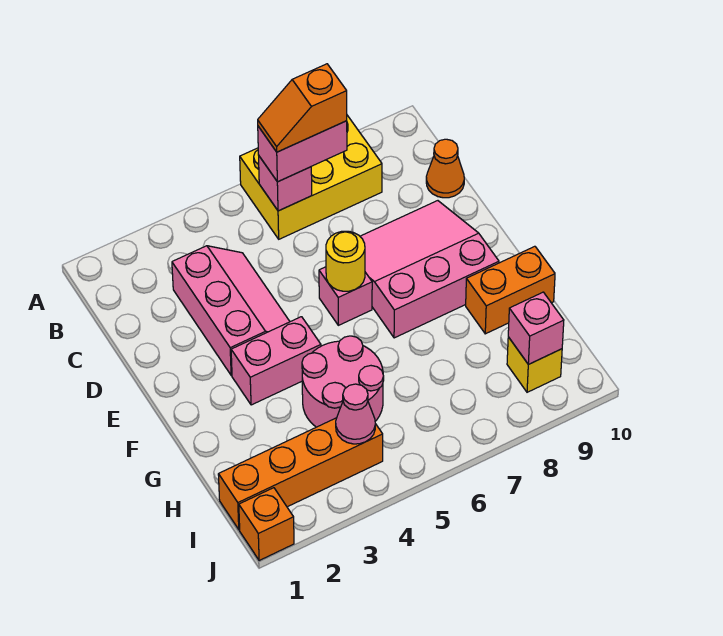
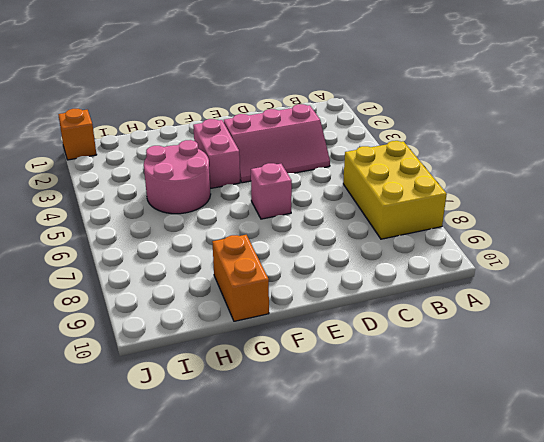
none -> orange 1x1 cone [426,139,464,198]
none -> pink 3x3 slope [360,201,499,338]
none -> orange 1x4 brick [218,418,383,530]

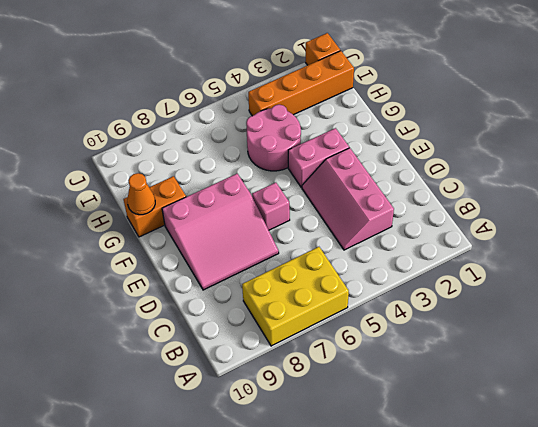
orange 1x1 cone [127,173,155,215] -> orange 1x1 cone moved to [426,139,464,198]
none -> yellow 1x1 brick [507,337,562,392]
none -> pink 1x1 brick [259,156,312,211]
none -> yellow 1x1 round brick [326,231,365,291]

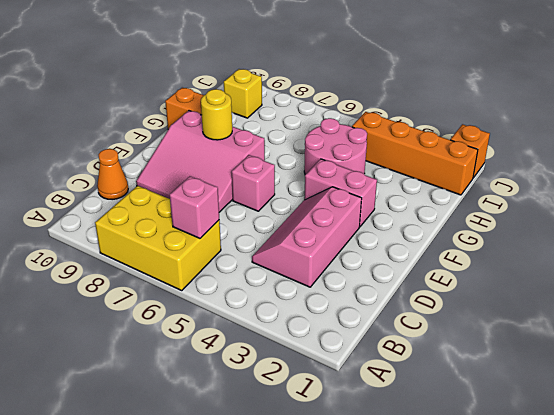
yellow 1x1 round brick [201,89,232,140] -> yellow 1x1 round brick moved to [326,231,365,291]
none -> pink 1x1 cone [336,384,375,444]
none -> pink 1x1 brick [508,292,564,364]
none -> pink 1x2 brick [258,121,347,182]

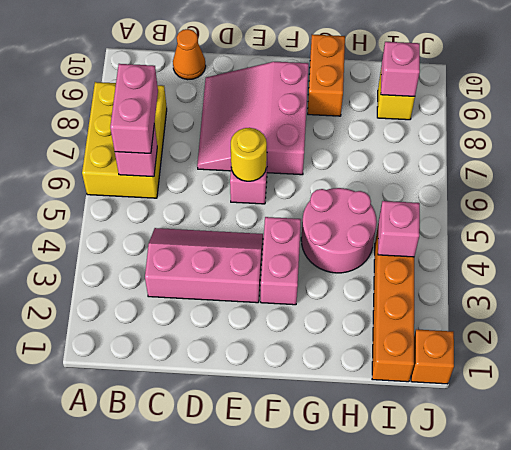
pink 1x1 brick [378,201,420,257] -> pink 1x1 cone [336,384,375,444]
none -> orange 1x2 slope [258,64,347,152]

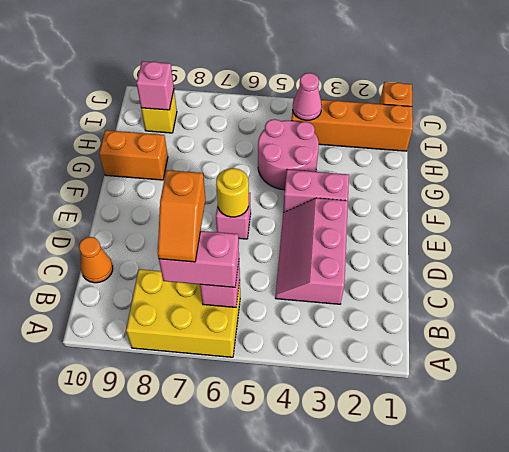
orange 1x2 slope [158,170,205,262] -> orange 1x2 slope turned to [258,64,347,152]
none -> pink 3x3 slope [360,201,499,338]

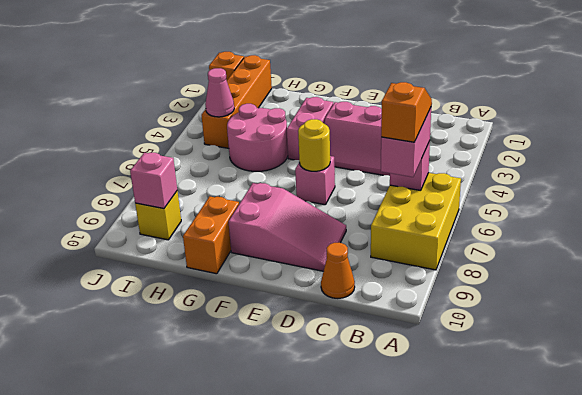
pink 2x3 slope [228,183,346,271] -> pink 3x3 slope [360,201,499,338]

